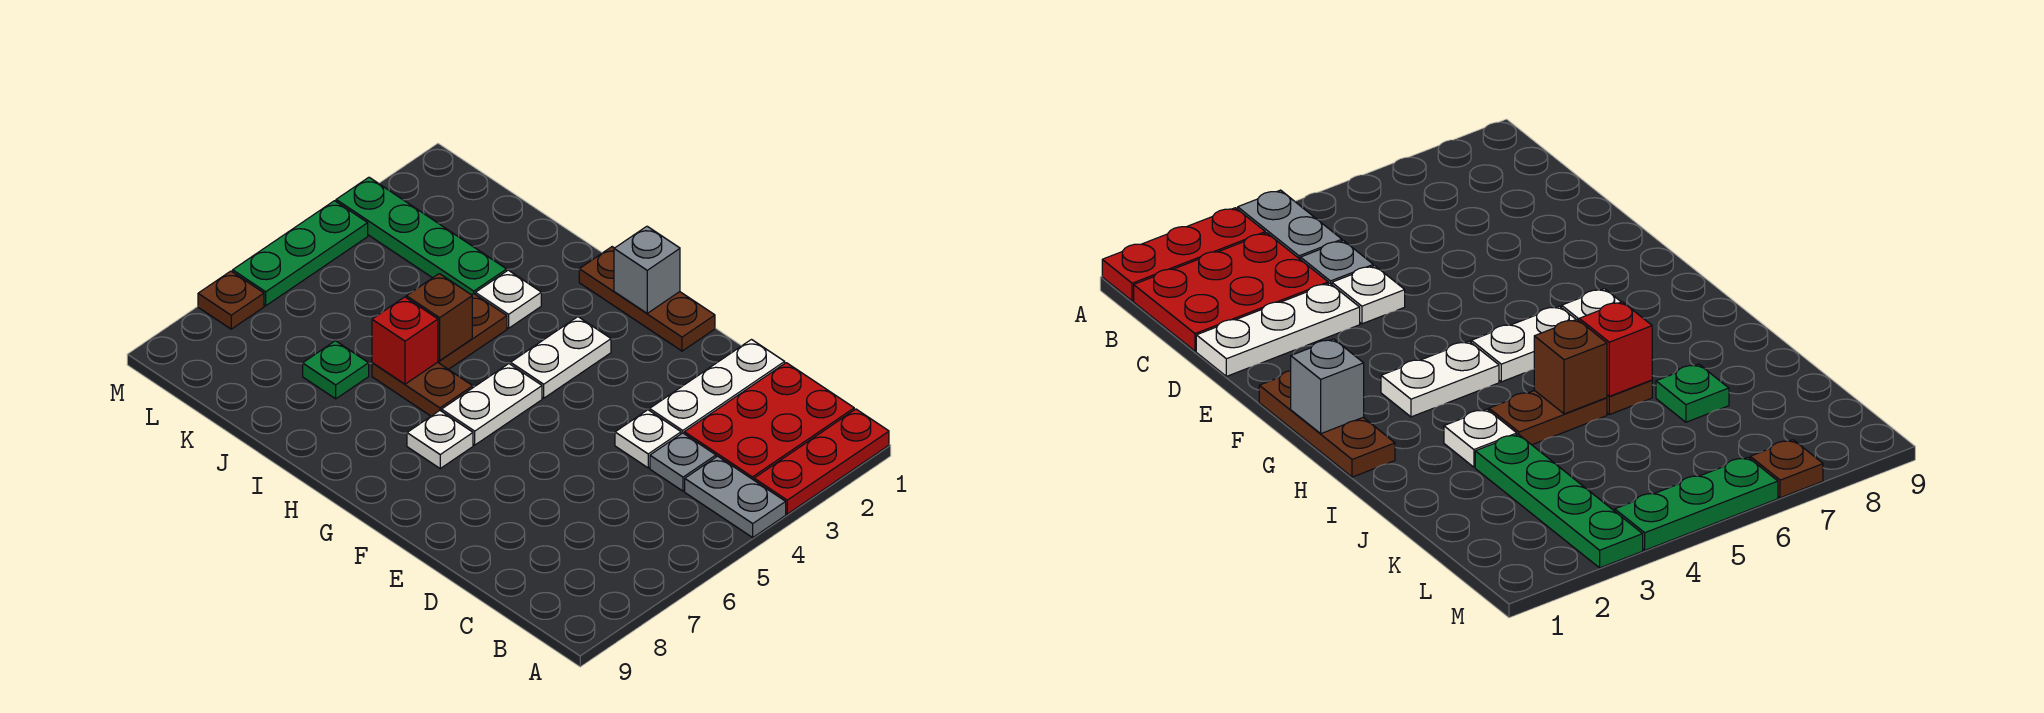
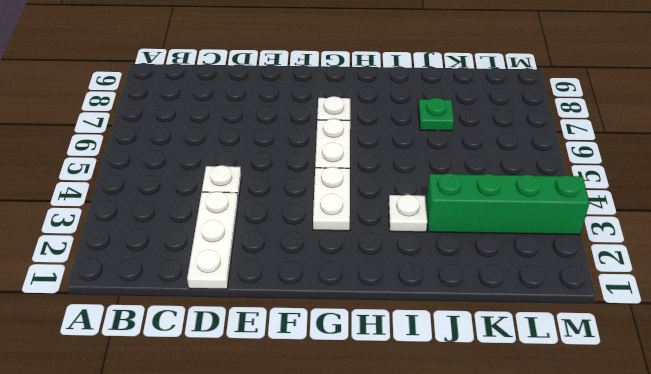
green 1x4 brick [426,173,589,235] -> green 1x4 plate [336,177,507,295]
none -> red 1x3 plate [754,409,889,514]
none -> grey 1x2 plate [685,456,786,537]
none -> red 2x3 plate [684,363,854,480]

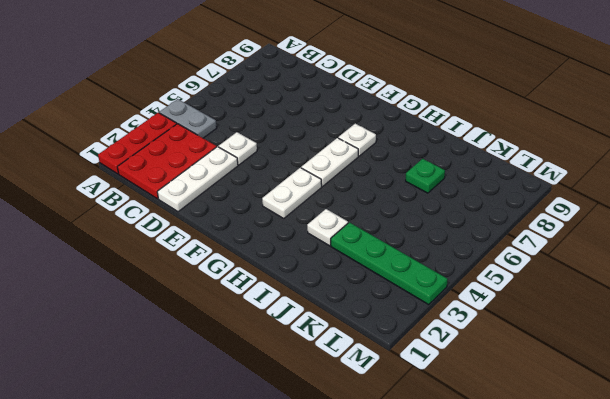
none -> grey 1x1 plate [650,433,716,491]
none -> brown 1x3 plate [579,247,715,351]
none -> brown 1x2 plate [372,362,473,416]

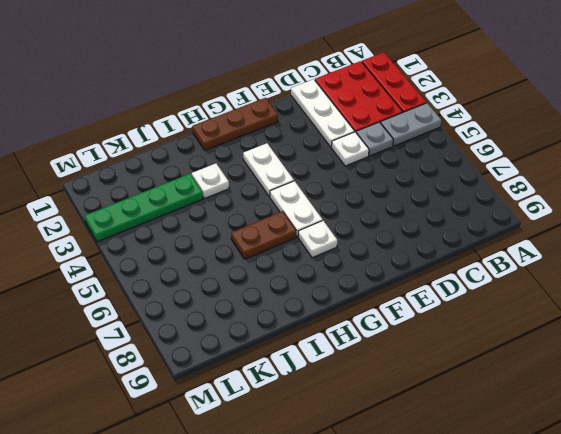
none -> brown 1x2 plate [438,294,507,369]
none -> green 1x1 plate [303,341,369,399]
none -> green 1x3 plate [233,201,368,306]

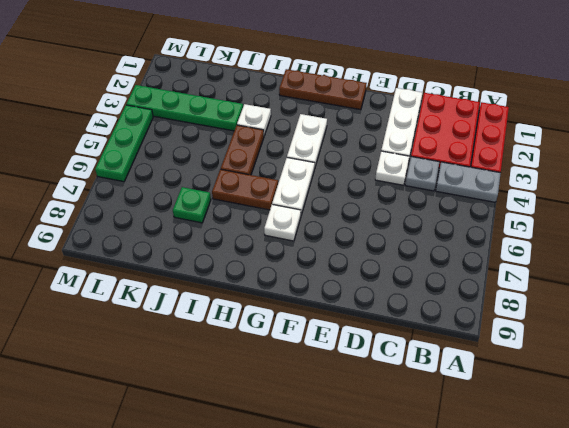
none -> brown 1x1 plate [198,271,264,329]
none -> grey 1x1 brick [614,226,680,313]
none -> brown 1x1 brick [406,274,472,361]

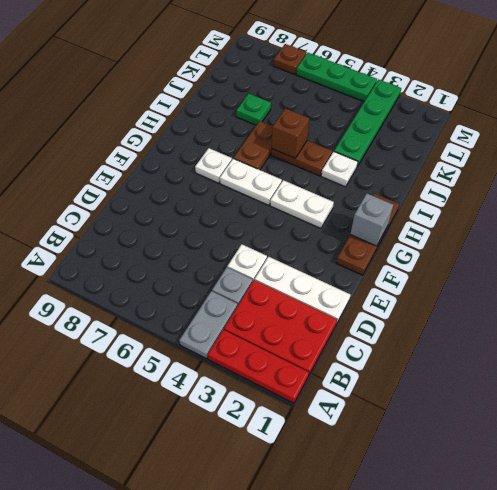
none -> red 1x1 brick [372,297,438,384]

